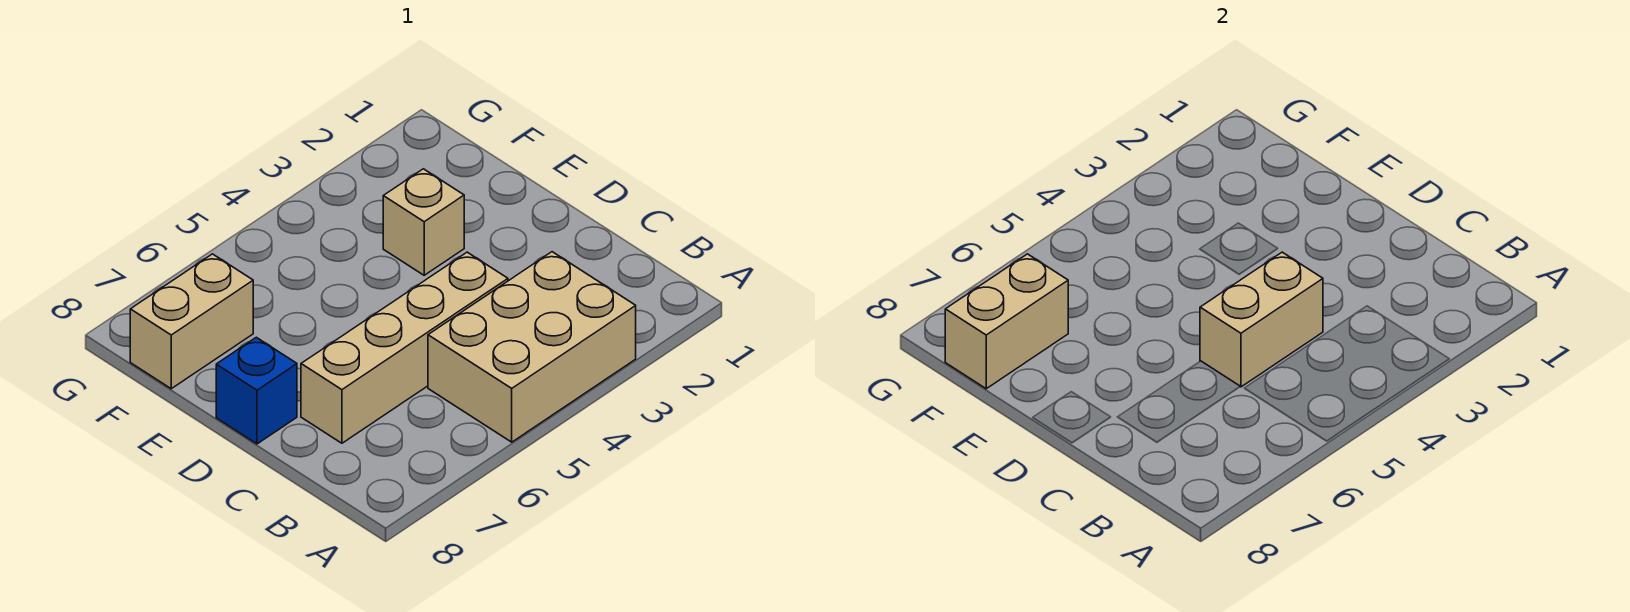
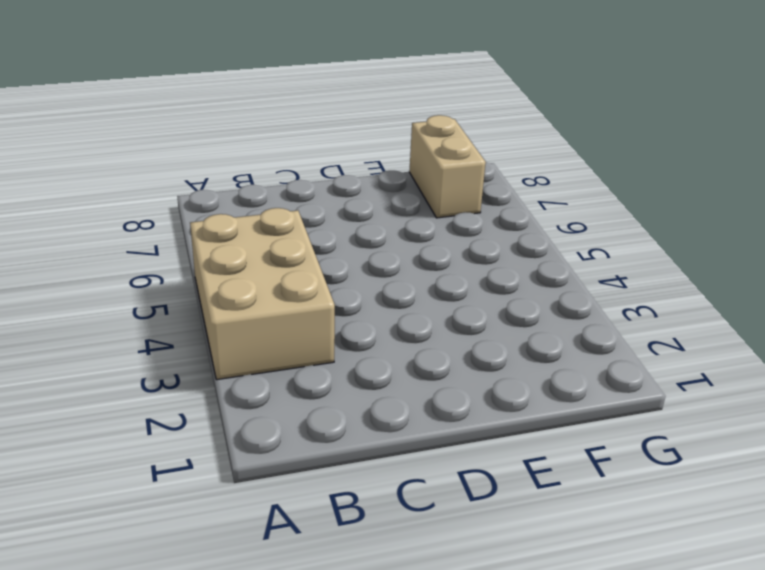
none -> tan 1x4 brick [301,252,508,443]
none -> blue 1x1 brick [216,337,297,444]

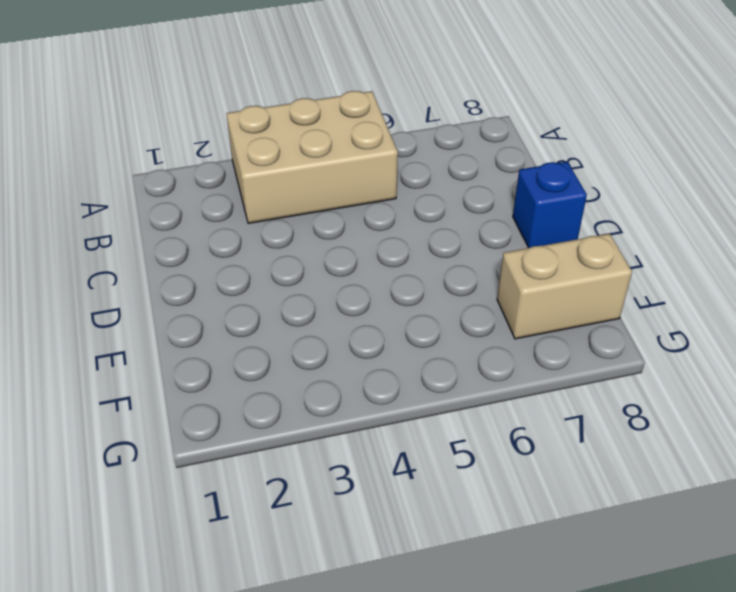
none -> tan 1x4 brick [301,252,508,443]
none -> tan 1x1 brick [383,169,464,275]

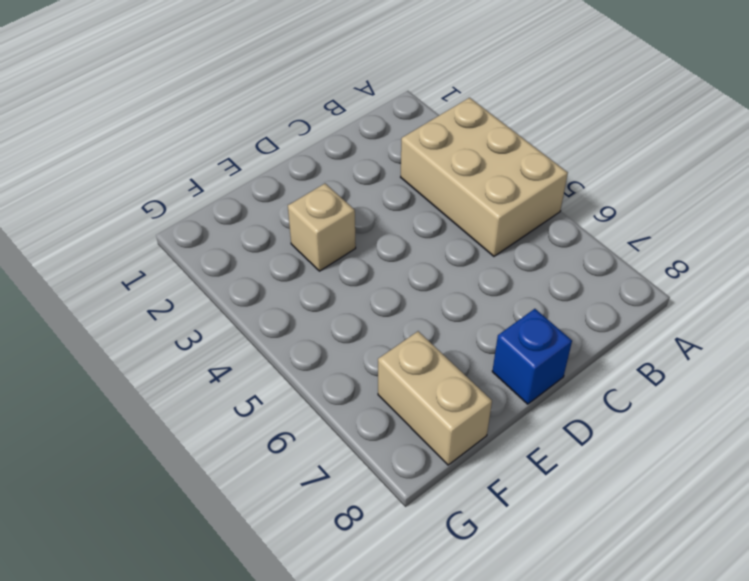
none -> tan 1x4 brick [301,252,508,443]
none -> tan 1x2 brick [1200,252,1323,387]

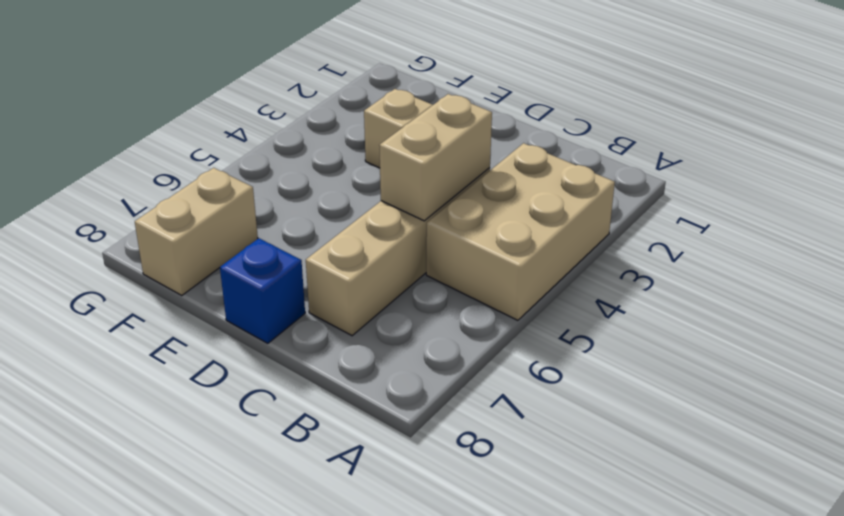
none -> tan 1x2 brick [945,254,1068,389]

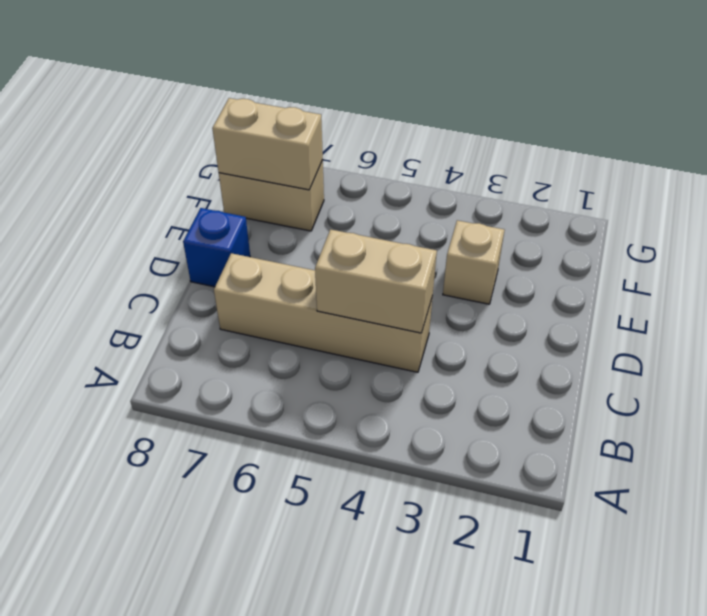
none -> tan 2x3 brick [428,252,636,442]

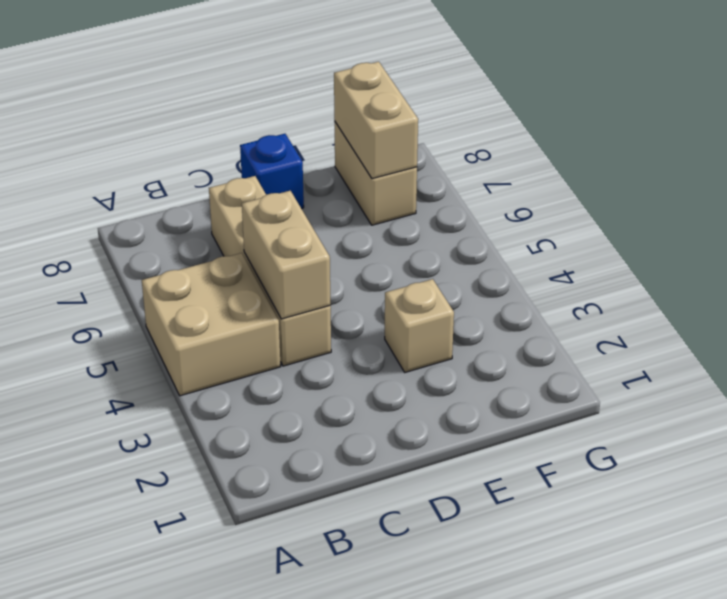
tan 2x2 brick [142,253,281,396] -> tan 2x3 brick [428,252,636,442]

